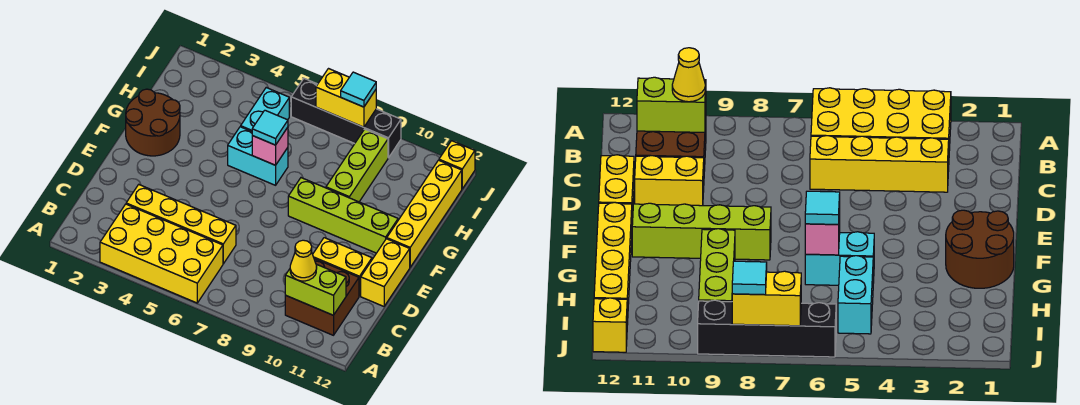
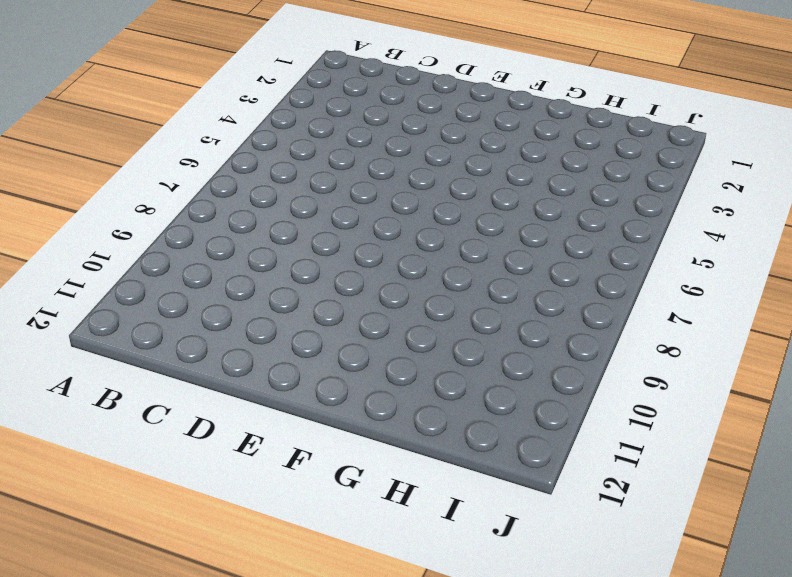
none -> yellow 2x4 brick [100,204,223,303]
none -> brown 2x2 brick [285,259,359,335]
none -> yellow 1x4 brick [126,185,236,264]

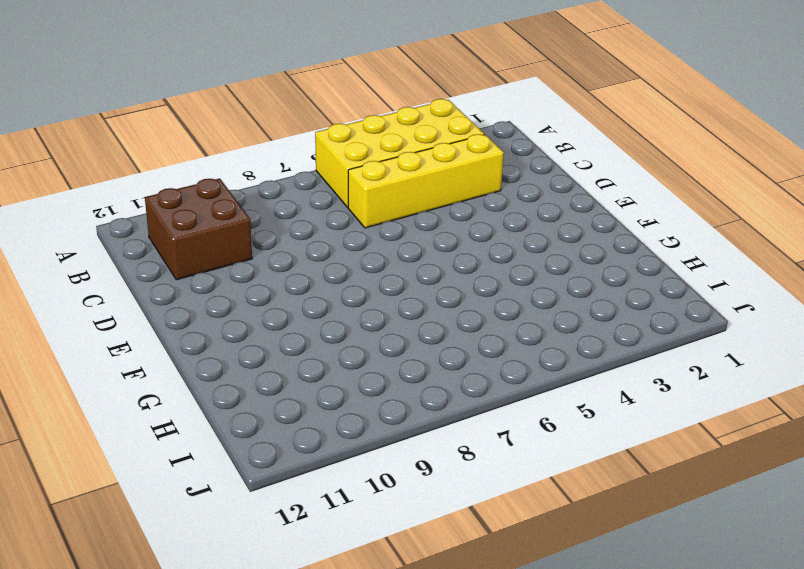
none -> yellow 1x2 brick [313,238,372,296]
none -> yellow 1x2 brick [361,239,410,306]
none -> brown 2x2 round brick [126,89,180,156]

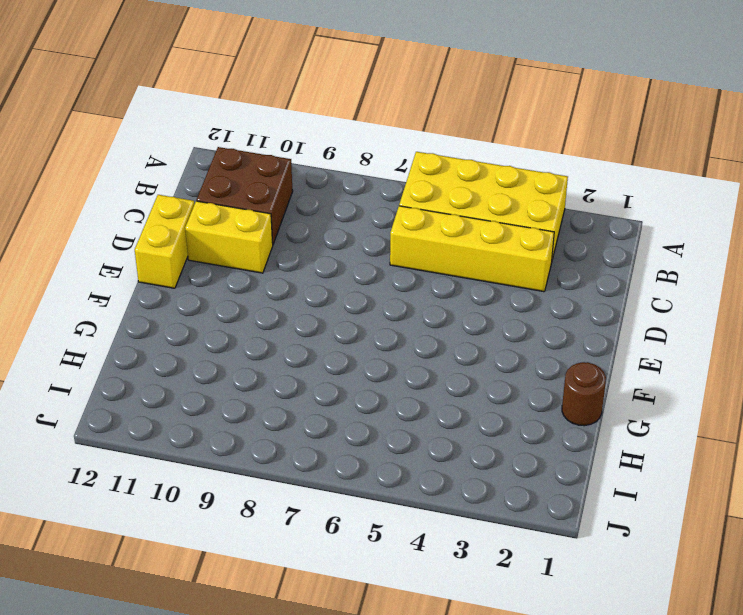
brown 1x1 round brick [562,362,606,426] -> brown 2x2 round brick [126,89,180,156]
none -> lime 1x4 brick [288,178,398,253]
none -> yellow 1x4 brick [387,160,462,267]
none -> cyan 1x2 brick [228,127,288,185]

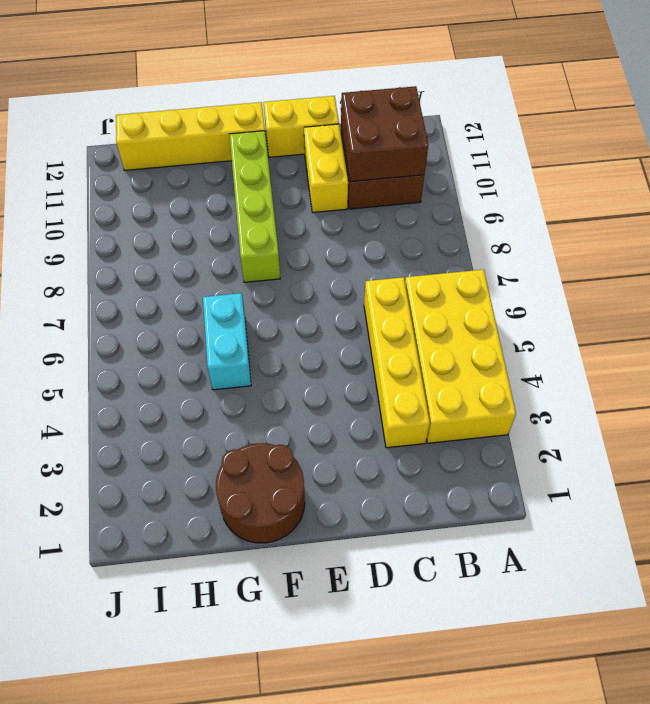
brown 2x2 brick [341,86,428,182] -> lime 1x2 brick [285,264,346,315]
none -> lime 1x3 brick [326,129,388,202]
none -> cyan 1x2 brick [241,88,289,131]
none -> black 1x4 brick [291,79,401,158]

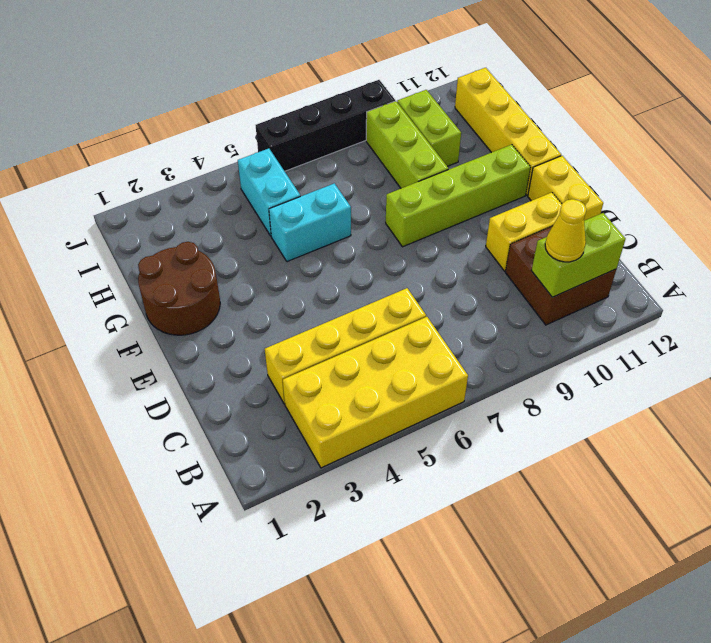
lime 1x2 brick [397,90,461,166] -> none
none -> yellow 1x1 brick [439,141,475,189]
none -> pink 1x1 brick [252,127,288,165]
none -> yellow 1x2 brick [316,69,376,127]

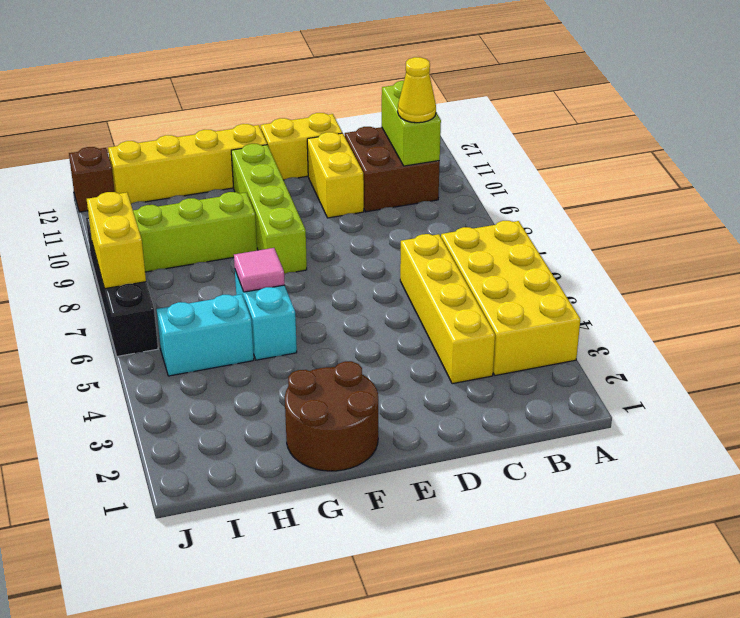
pink 1x1 tile [234,248,285,292] -> pink 1x1 brick [252,127,288,165]
brown 1x1 brick [69,147,115,212] -> yellow 1x1 brick [439,141,475,189]
none -> cyan 1x1 tile [252,110,288,145]
none -> cyan 1x1 tile [341,72,376,107]

